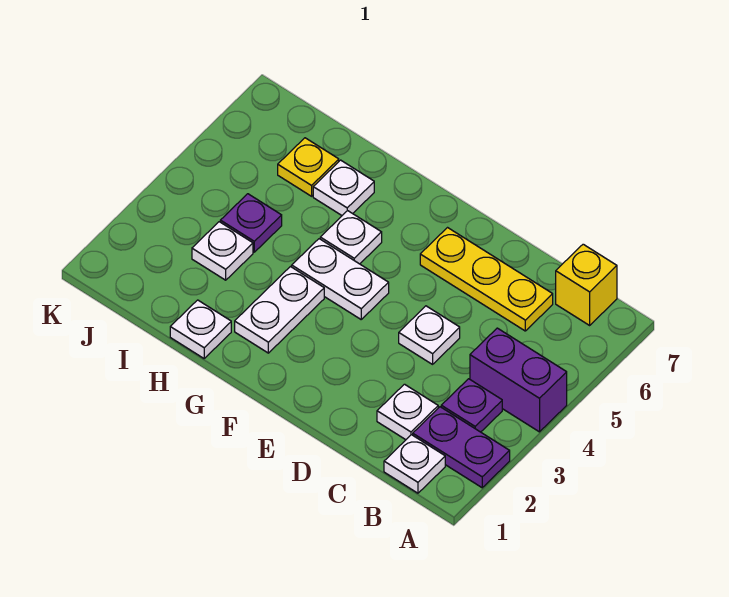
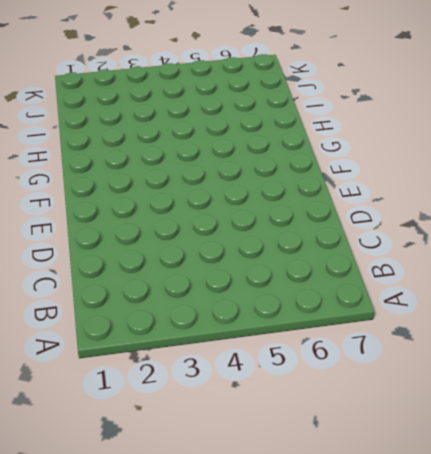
none -> purple 1x2 plate [413,407,510,488]
none -> purple 1x2 brick [470,328,567,432]
none -> white 1x1 plate [384,435,445,493]

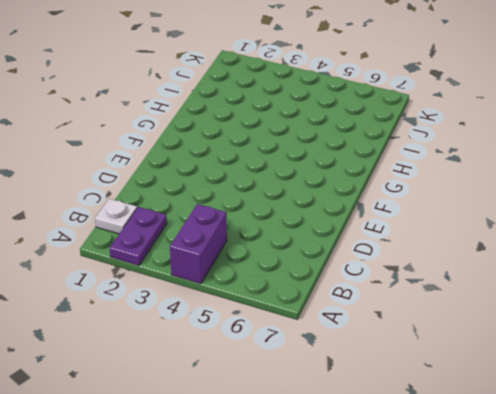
none -> purple 1x1 plate [441,379,502,432]
none -> yellow 1x1 brick [556,244,617,325]
none -> white 1x1 plate [377,384,438,440]

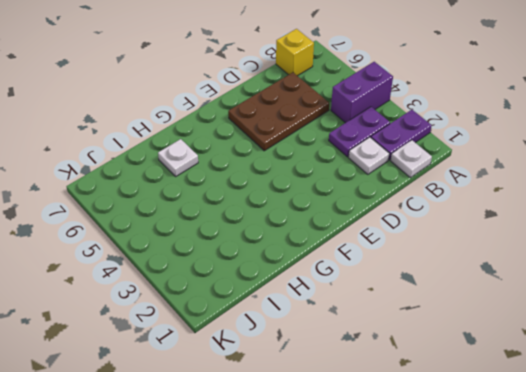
purple 1x2 plate [329,107,390,157] -> purple 1x1 plate [441,379,502,432]
brown 2x3 plate [228,72,329,151] -> yellow 1x3 plate [420,228,553,331]
none -> white 1x1 plate [399,306,460,364]
none -> white 1x2 plate [292,239,389,319]
none -> white 1x2 plate [235,267,324,353]

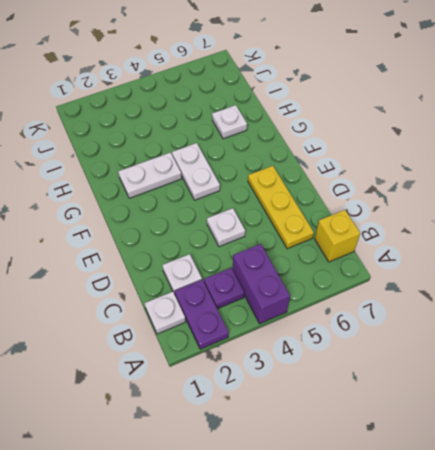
none -> white 1x1 plate [320,211,382,264]
none -> white 1x1 plate [170,300,231,358]
none -> white 1x1 plate [192,222,253,280]

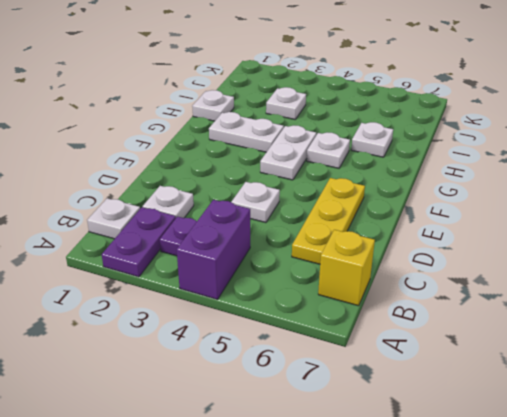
none -> purple 1x1 plate [220,194,282,252]
none -> yellow 1x1 plate [278,138,339,196]

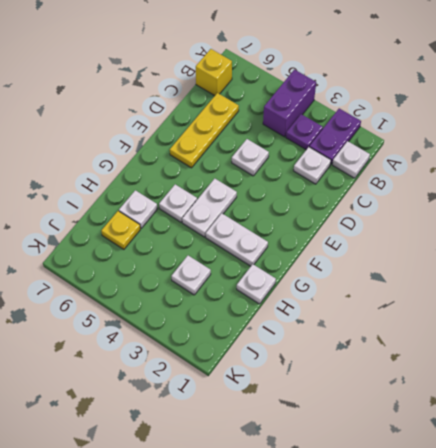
none -> purple 1x1 plate [220,194,282,252]

